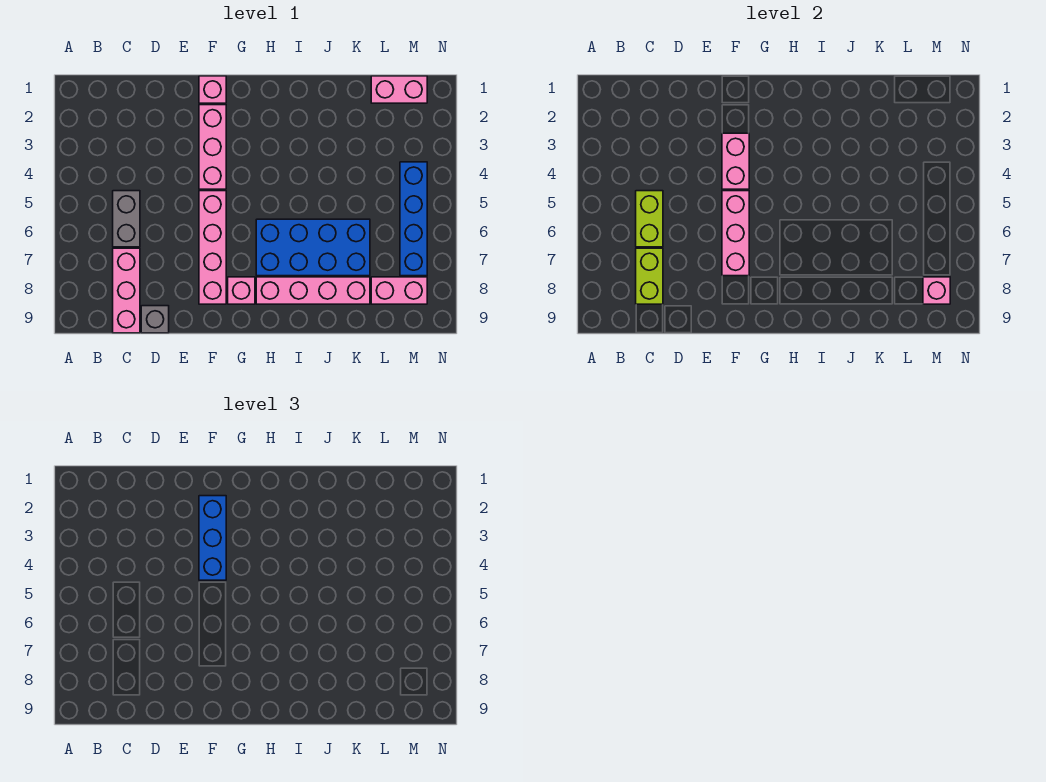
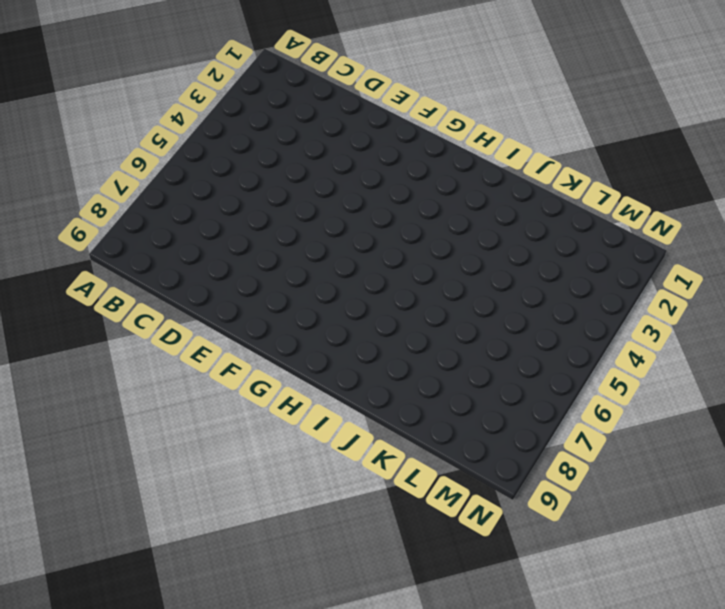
none -> grey 1x2 brick [113,191,140,247]
none -> pink 1x3 brick [113,248,140,333]
none -> grey 1x1 brick [141,306,169,333]

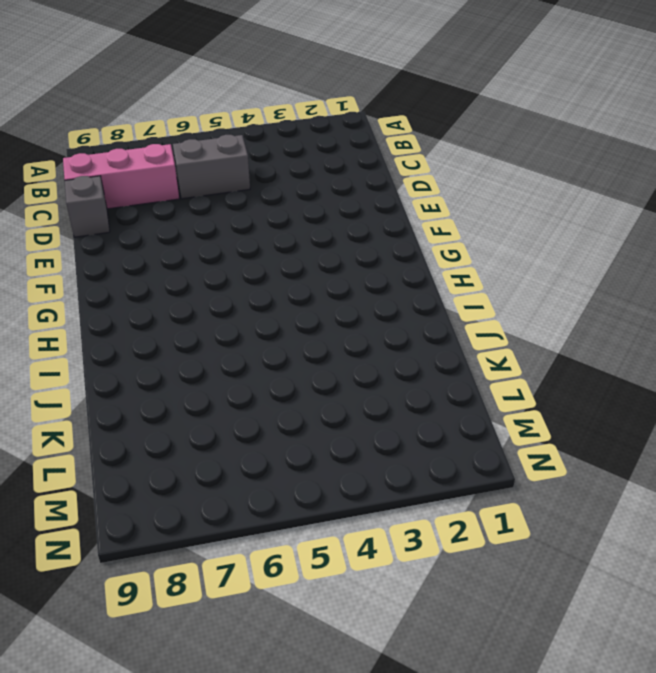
none -> pink 1x1 brick [199,76,226,103]
none -> pink 1x3 brick [199,105,226,189]
none -> pink 1x4 brick [199,191,226,304]

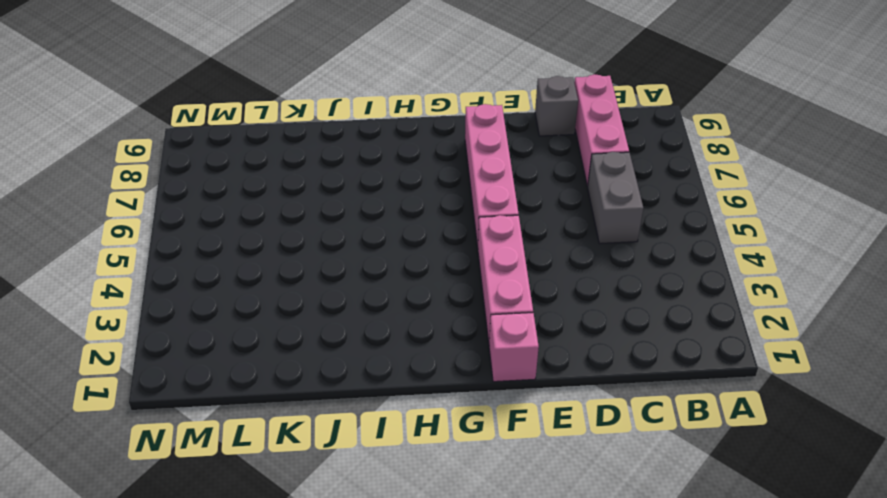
none -> pink 1x1 brick [228,277,255,304]
none -> blue 2x4 brick [256,219,370,276]
none -> pink 1x4 brick [256,277,370,304]

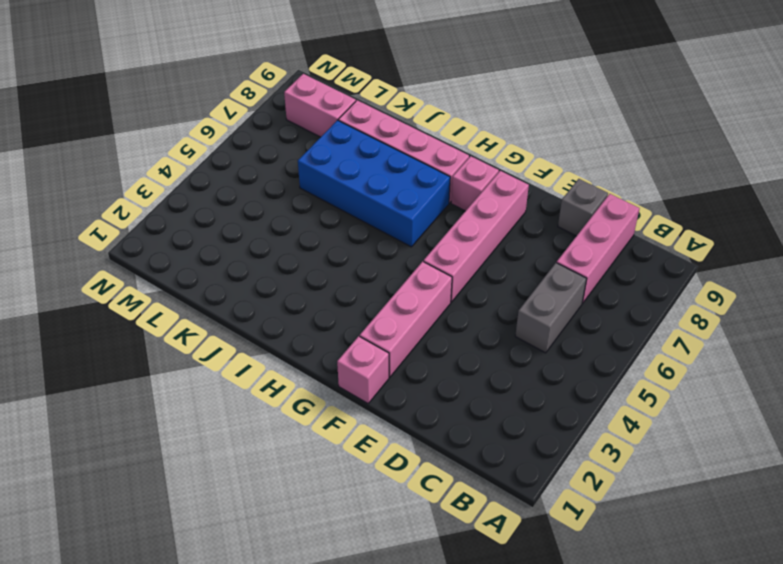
none -> pink 1x2 brick [371,76,427,103]
none -> blue 1x4 brick [400,162,427,276]
none -> lime 1x2 brick [636,191,663,247]

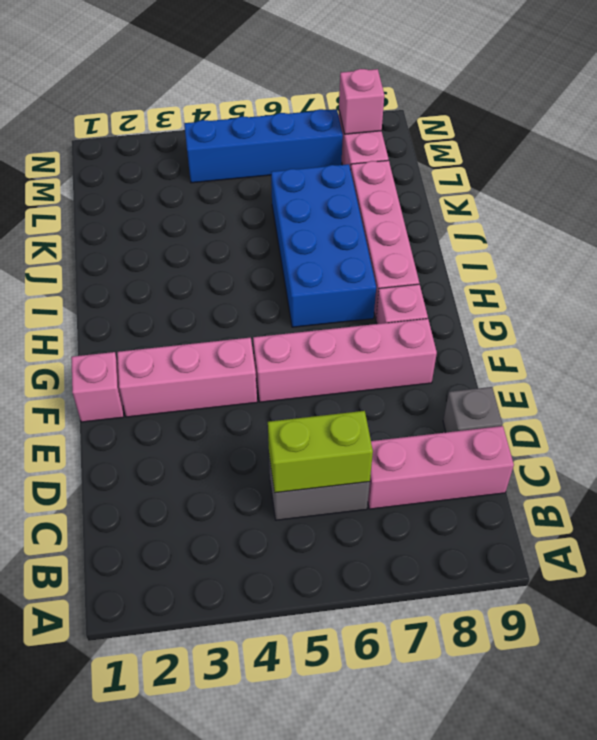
none -> pink 1x2 brick [371,76,427,103]
none -> lime 1x2 brick [636,248,663,304]
none -> pink 1x2 brick [722,133,749,189]

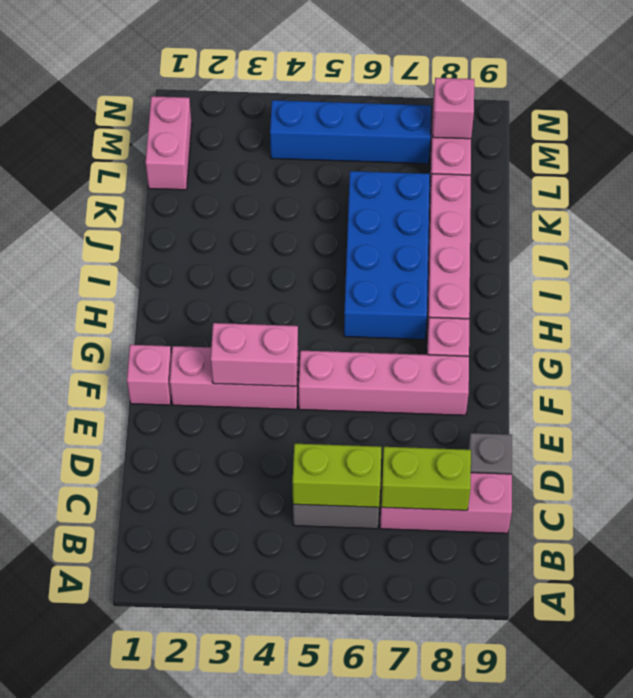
none -> pink 1x3 brick [722,191,749,276]
none -> blue 1x3 brick [199,496,226,580]

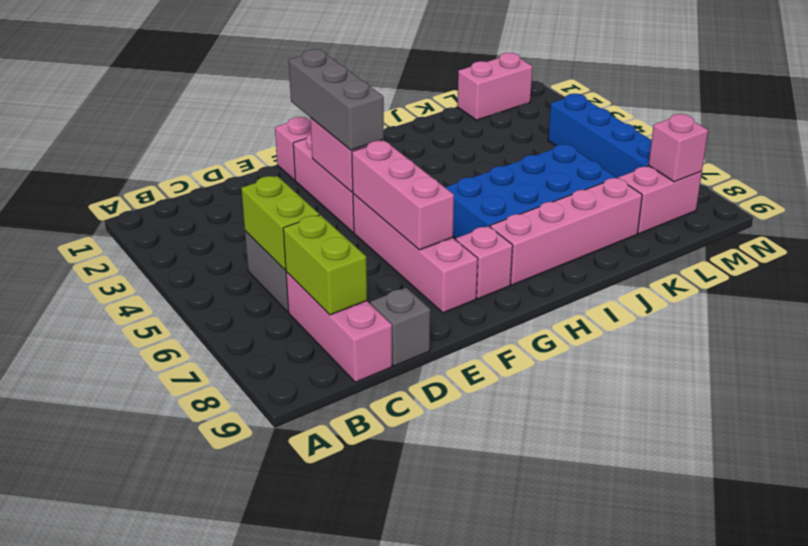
grey 1x3 brick [289,49,384,150] -> blue 1x3 brick [199,496,226,580]

